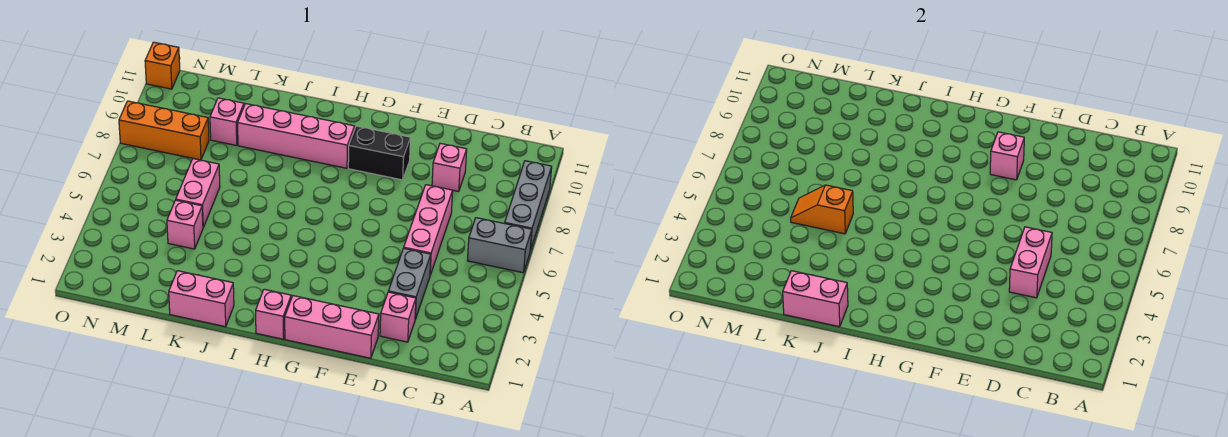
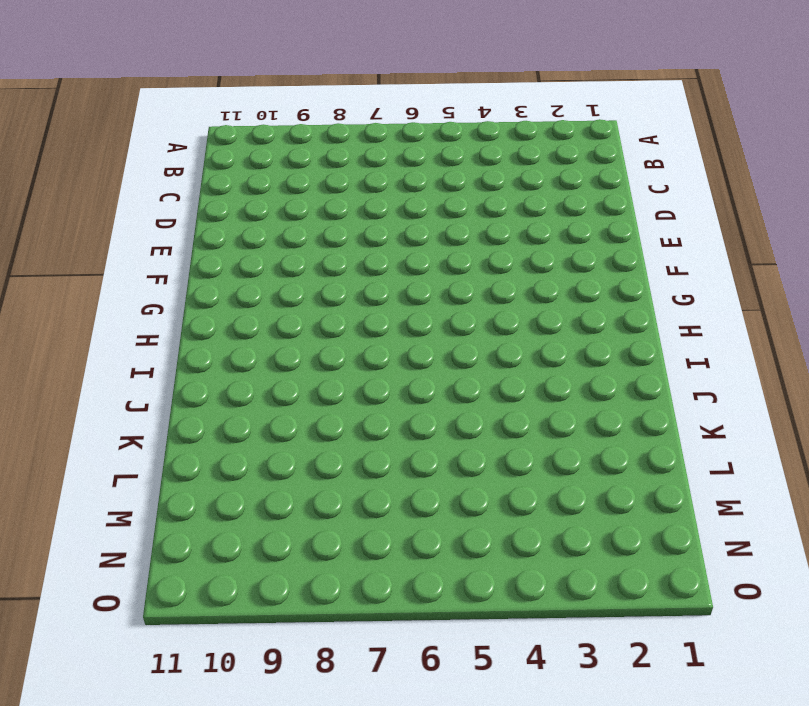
none -> grey 1x2 brick [467,218,532,273]
none -> grey 1x3 brick [505,161,552,251]
none -> pink 1x1 brick [380,292,416,342]

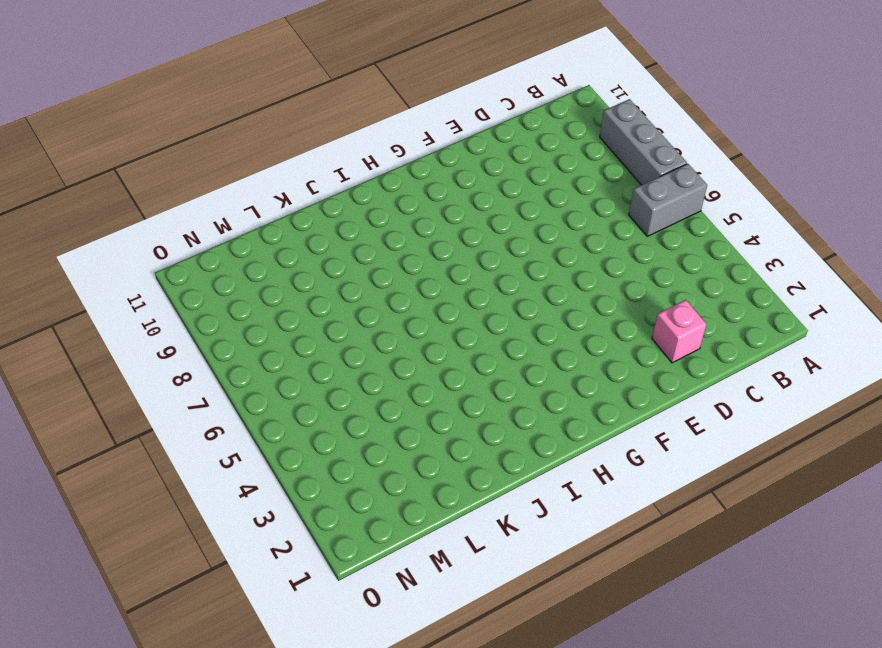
none -> grey 1x2 brick [388,248,431,319]
none -> pink 1x3 brick [404,185,453,275]
none -> pink 1x1 brick [432,143,467,191]

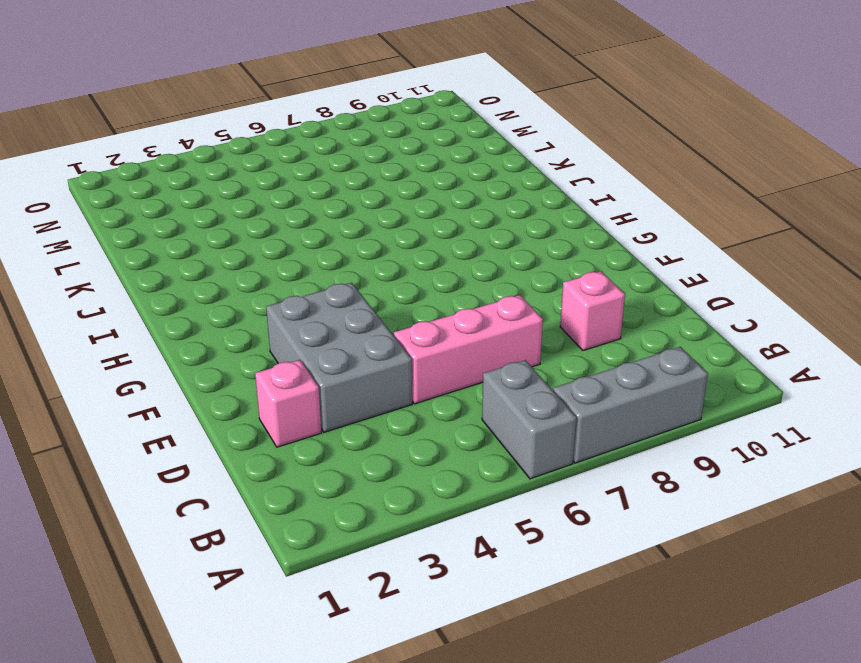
grey 2x3 brick [266,283,412,432] -> grey 1x2 brick [388,248,431,319]
none -> pink 1x3 brick [285,296,379,358]
none -> black 1x2 brick [348,126,410,180]
none -> pink 1x1 brick [256,289,291,339]

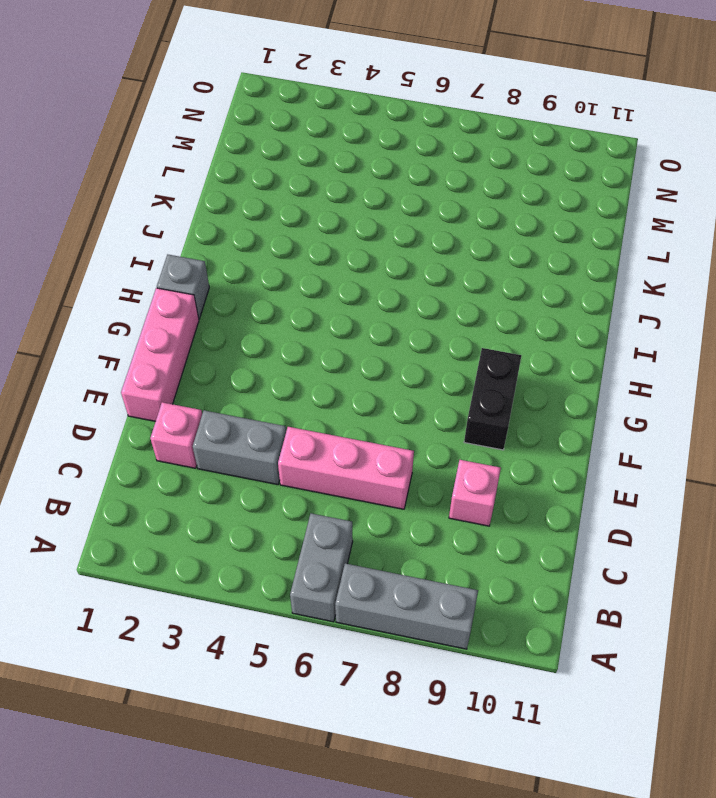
grey 1x1 brick [157,255,209,319] -> pink 1x1 brick [256,289,291,339]
none -> pink 1x4 brick [238,104,355,168]
none -> pink 1x2 brick [169,271,234,327]
none -> pink 1x1 brick [167,200,203,249]

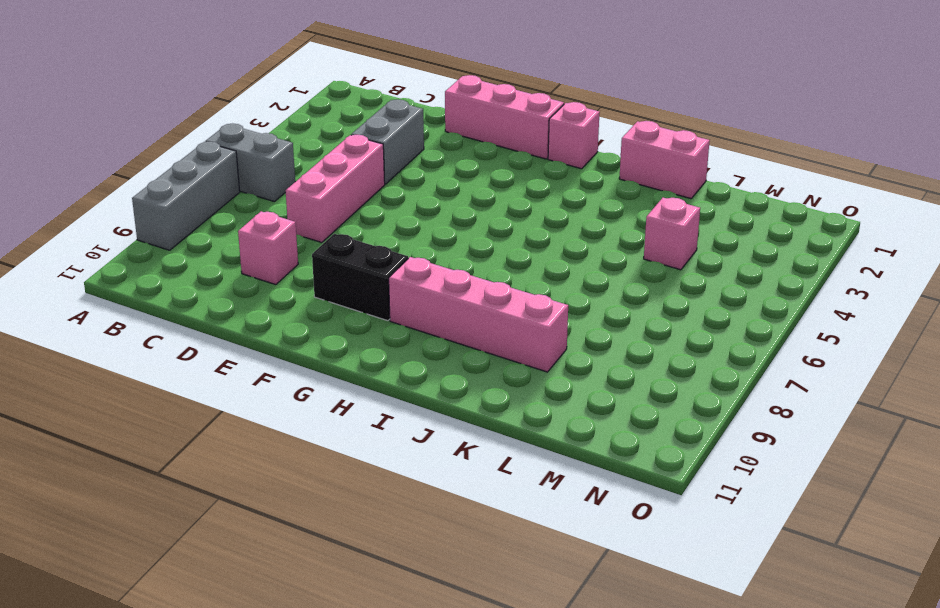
none -> pink 1x1 brick [380,292,416,342]
none -> pink 1x2 brick [176,159,220,227]
none -> pink 1x1 brick [210,98,244,146]

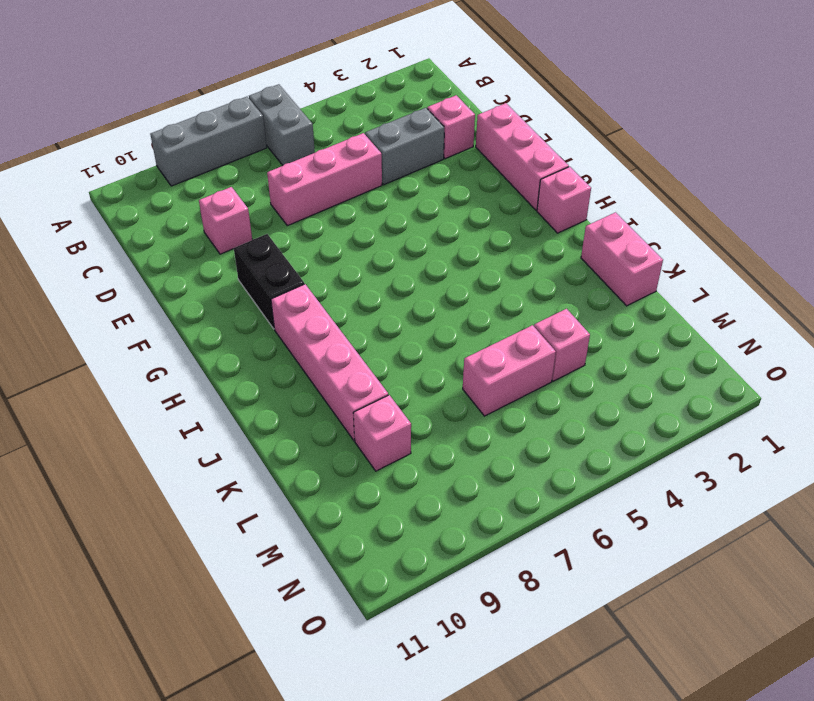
none -> orange 1x3 brick [119,101,209,160]
none -> orange 1x1 brick [145,42,180,89]
none -> pink 1x2 brick [1009,227,1052,298]

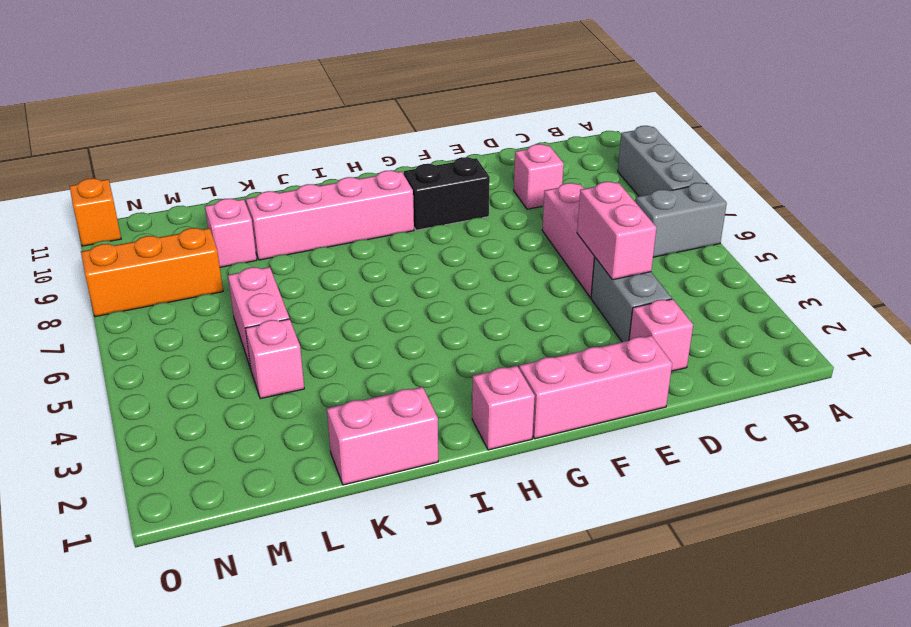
none -> pink 1x1 brick [990,132,1024,180]
none -> pink 1x2 brick [783,271,848,327]
none -> orange 1x2 slope [791,185,853,234]

